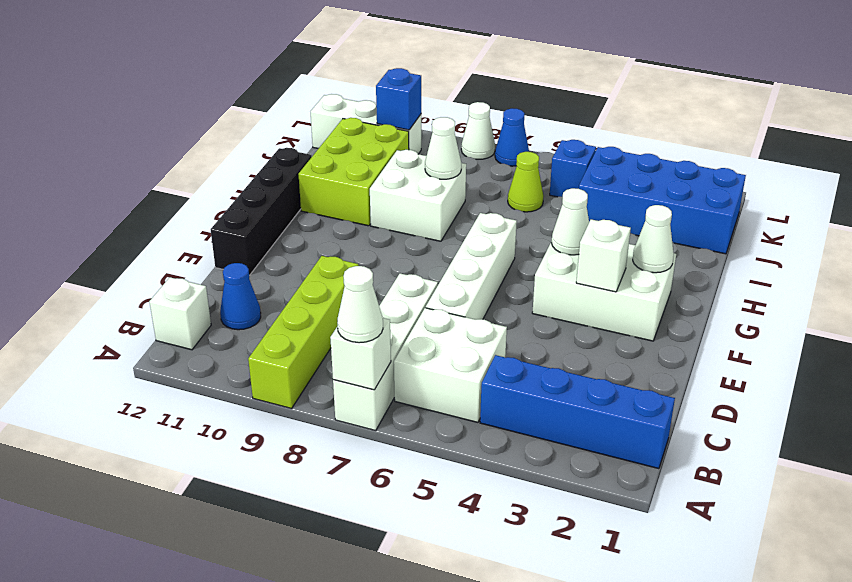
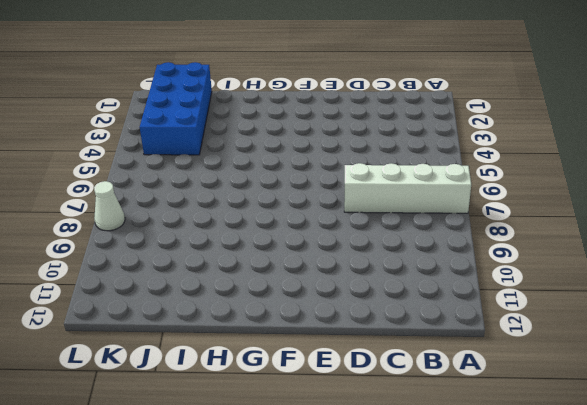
none -> lime 1x4 brick [248,256,359,409]
none -> blue 1x4 brick [480,355,675,469]
none -> white 2x2 brick [394,308,507,422]

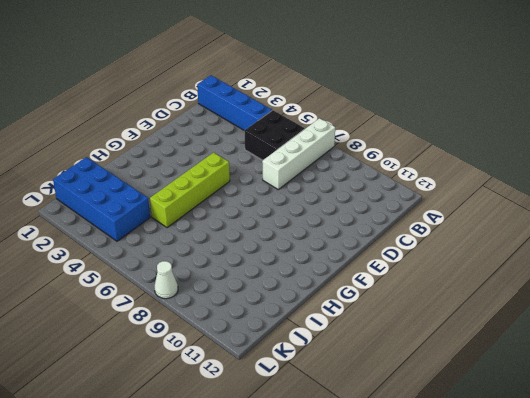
black 2x2 brick [245,110,305,160] -> white 2x2 brick [394,308,507,422]
lime 1x4 brick [150,152,230,228] -> lime 1x4 brick moved to [248,256,359,409]
none -> white 1x1 brick [149,277,211,350]
none -> blue 1x1 cone [220,263,261,330]
none -> white 1x4 brick [426,213,517,320]

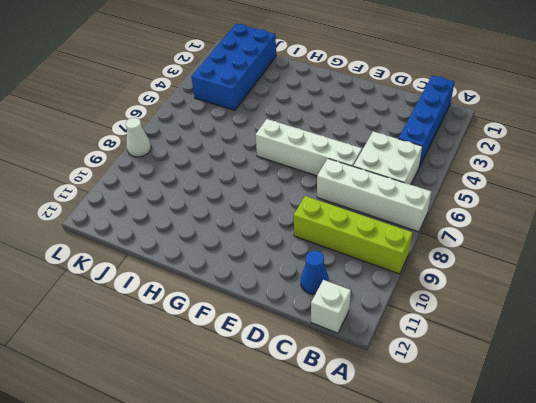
none -> black 1x4 brick [211,148,312,276]
none -> white 2x3 brick [532,241,676,341]
none -> white 2x2 brick [370,150,466,241]

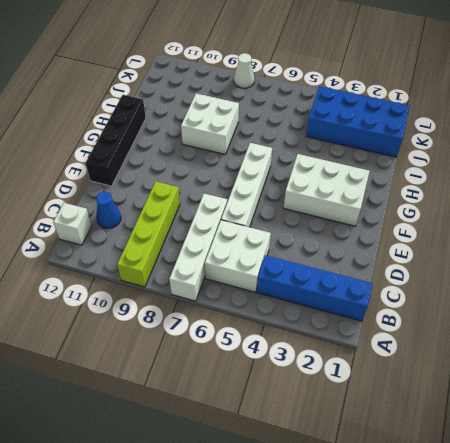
none -> lime 2x3 brick [298,118,409,226]
none -> lime 1x1 cone [508,152,543,212]
none -> blue 1x1 brick [550,140,596,197]

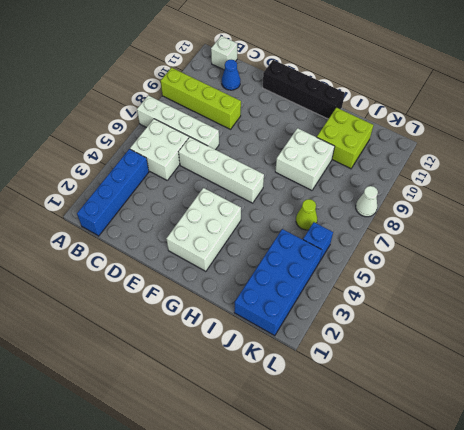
lime 2x2 brick [317,108,373,169] -> lime 2x3 brick [298,118,409,226]
none -> white 1x3 brick [311,94,421,154]
none -> blue 1x1 cone [495,108,529,166]
none -> white 1x1 brick [330,318,391,390]

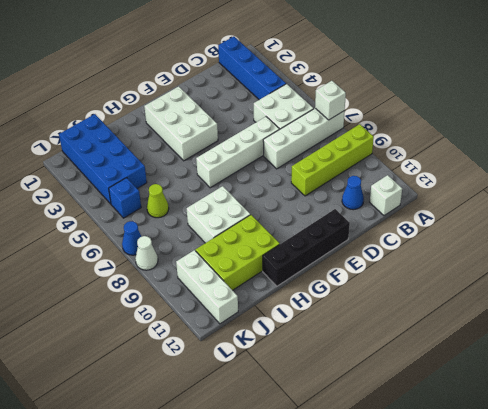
none -> white 1x1 brick [576,219,631,292]
none -> white 1x1 cone [633,205,674,273]
none -> white 1x1 cone [551,188,589,255]

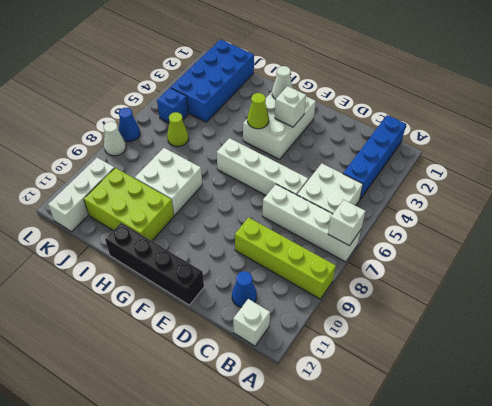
lime 1x1 cone [247,93,269,129] -> white 1x1 cone [551,188,589,255]
none -> white 1x1 cone [425,117,461,179]
none -> blue 1x1 brick [376,68,421,130]
none -> white 1x1 cone [337,266,383,343]

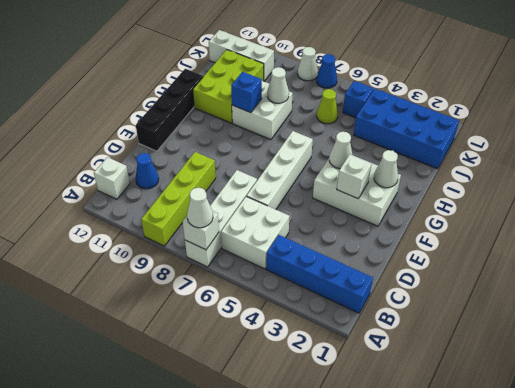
blue 1x1 brick [231,72,262,113] -> blue 1x1 brick moved to [376,68,421,130]

